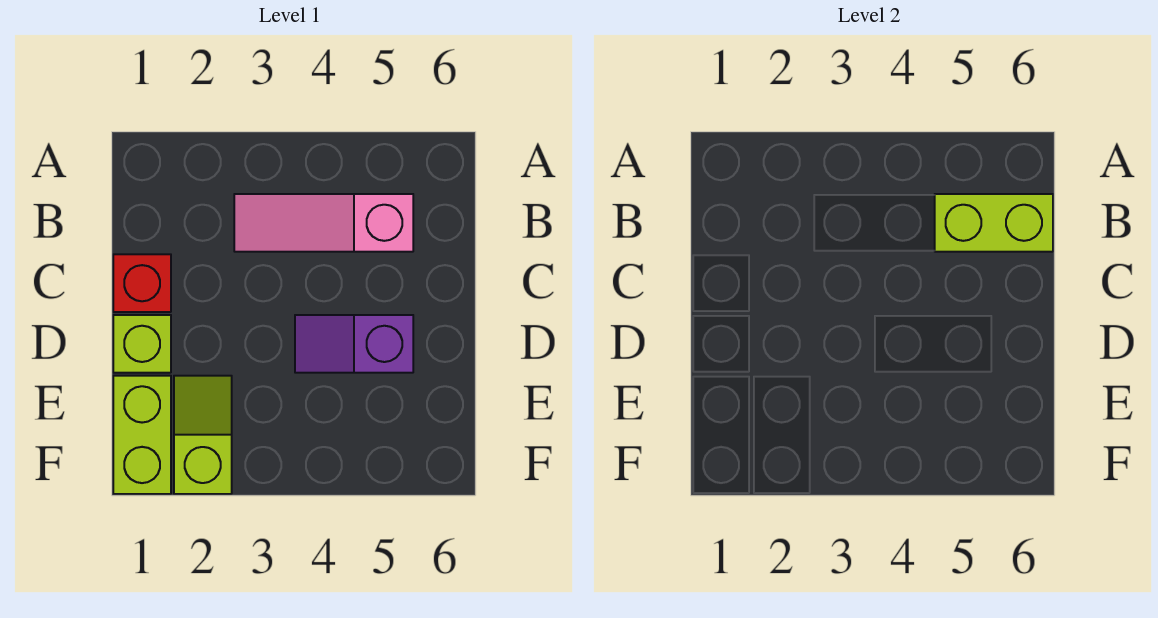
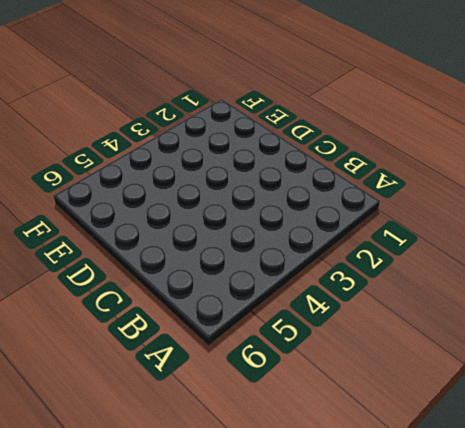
none -> pink 1x3 slope [234,194,413,252]
none -> red 1x1 brick [113,254,171,312]

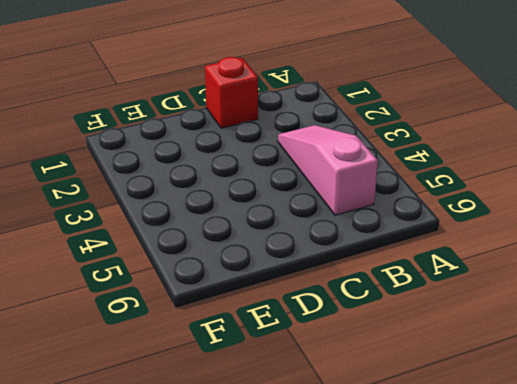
none -> lime 1x1 brick [113,315,171,373]
none -> purple 1x2 slope [295,315,413,373]

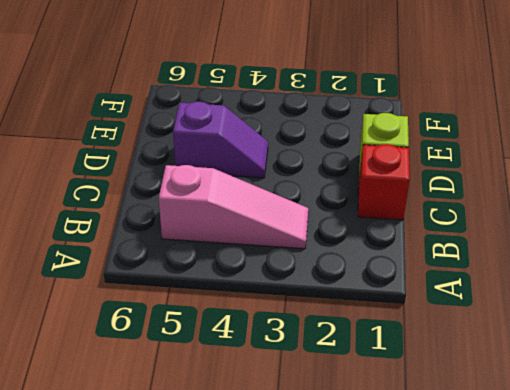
none -> lime 1x2 brick [113,376,171,494]
none -> lime 1x2 slope [174,376,232,494]

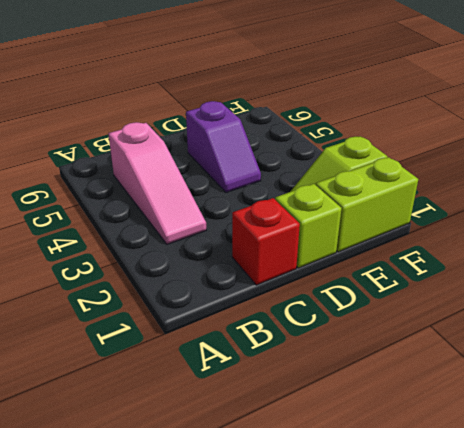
none -> lime 1x2 brick [935,194,1053,252]

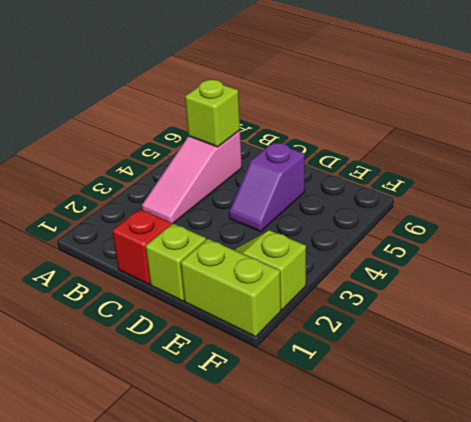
lime 1x1 brick [185,80,240,147] -> lime 1x2 brick [935,194,1053,252]

